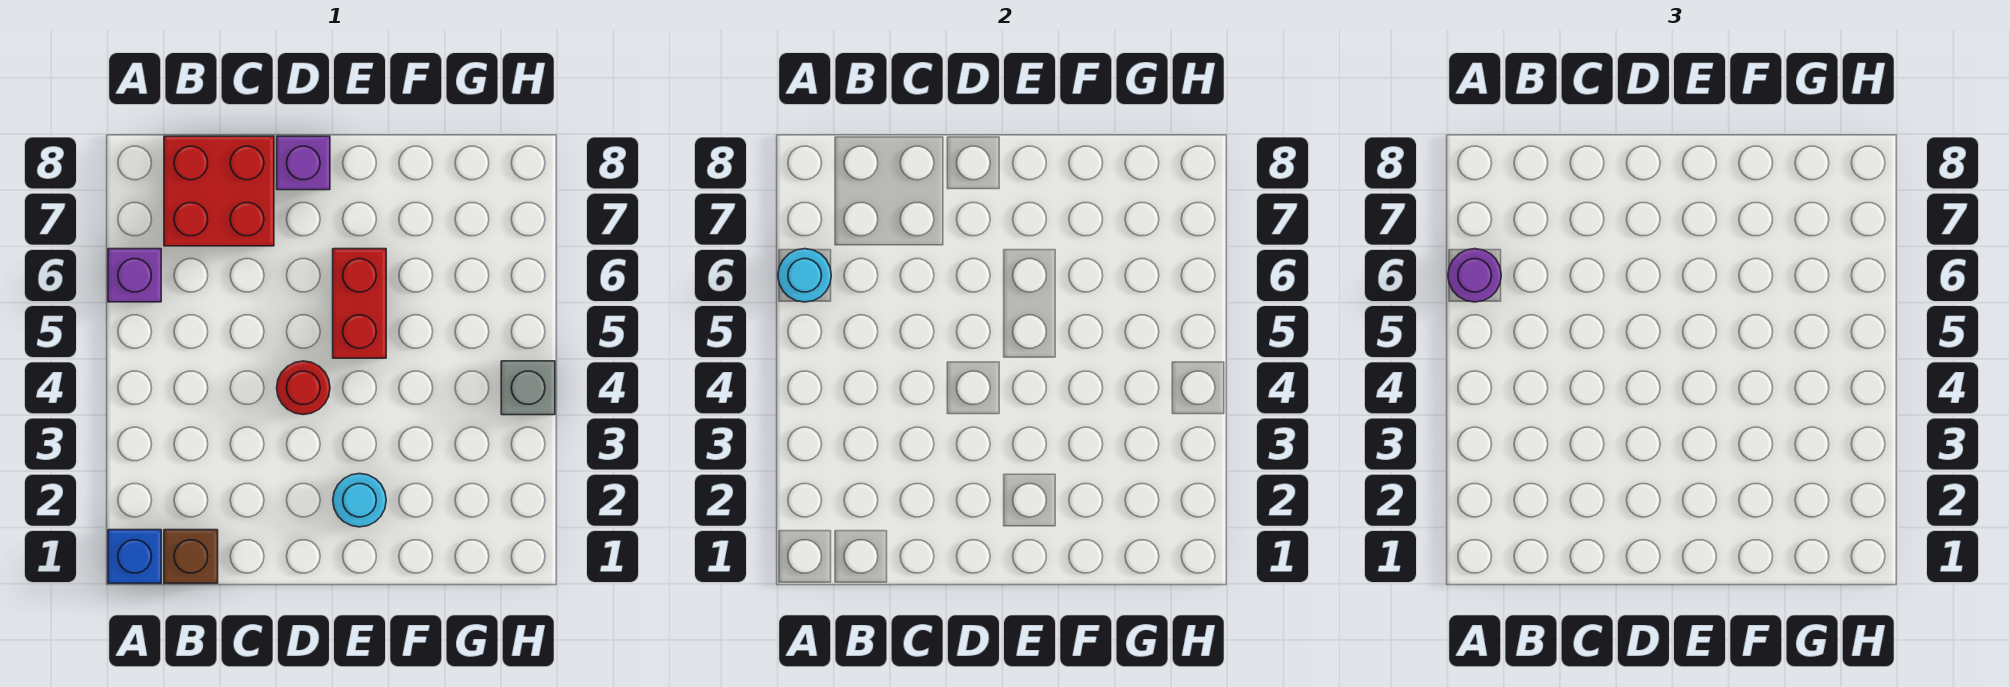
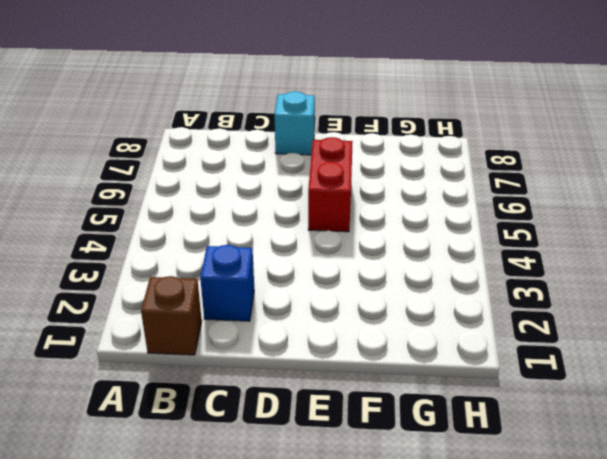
blue 1x1 brick [200,245,254,321] -> blue 1x1 brick moved to [108,530,161,583]
cyan 1x1 brick [275,91,315,155] -> purple 1x1 brick [277,136,330,190]
none -> purple 1x1 brick [108,249,161,302]
none -> red 2x2 brick [164,136,274,246]

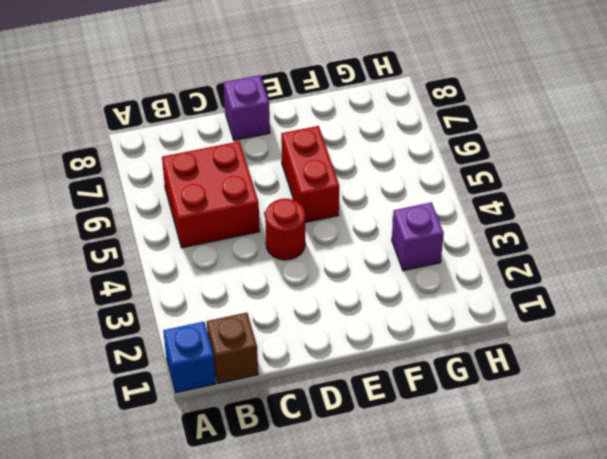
red 2x2 brick [162,141,260,248] -> red 2x2 brick moved to [164,136,274,246]
purple 1x1 brick [392,202,444,271] -> purple 1x1 brick moved to [108,249,161,302]
none -> cyan 1x1 round brick [333,474,386,527]
none -> grey 1x1 brick [501,361,555,415]

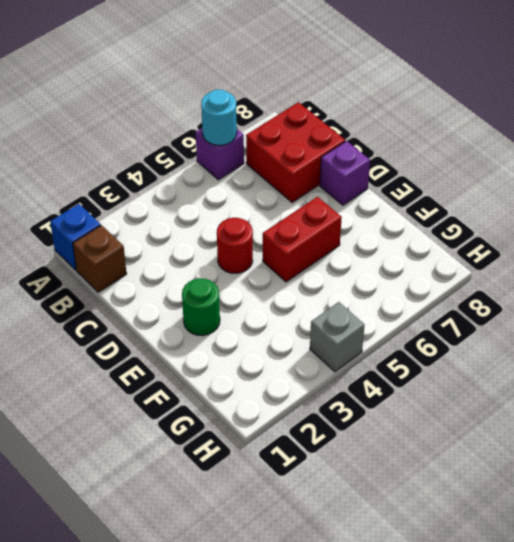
green 1x1 round brick [182,278,220,336] -> cyan 1x1 round brick [333,474,386,527]
none -> purple 1x1 round brick [1448,249,1501,302]

